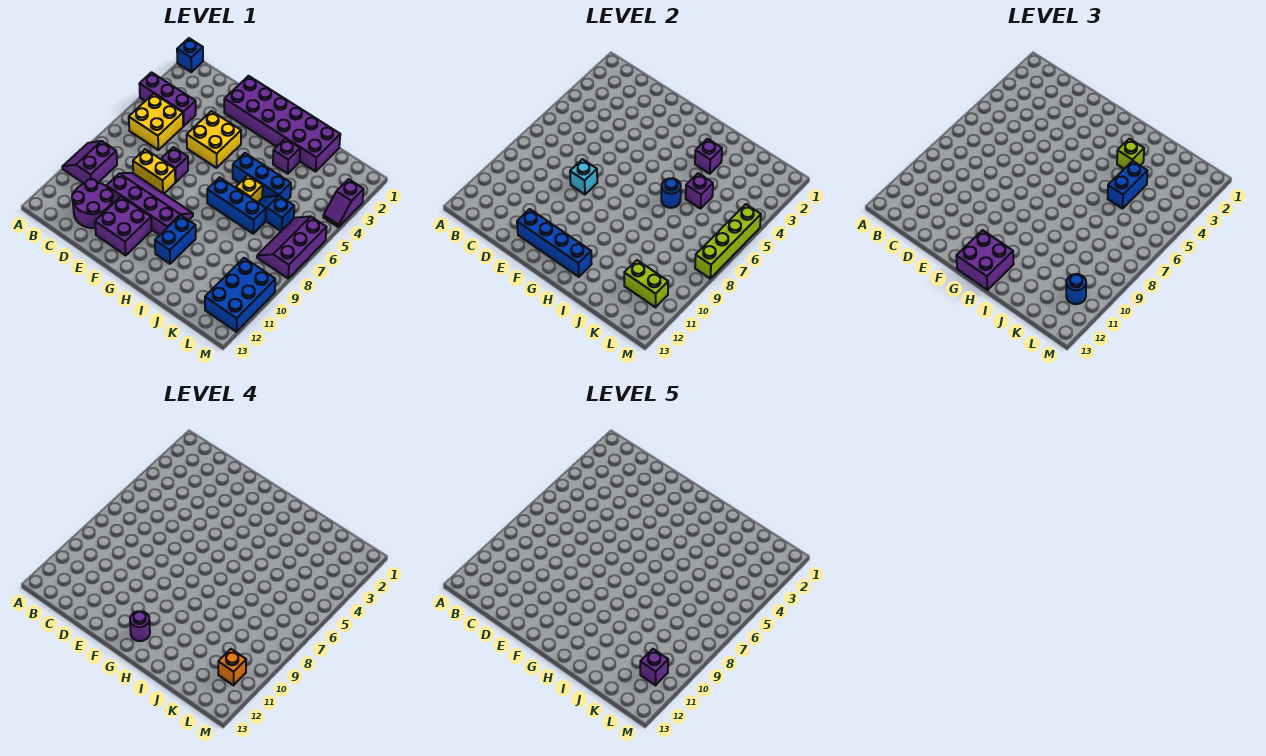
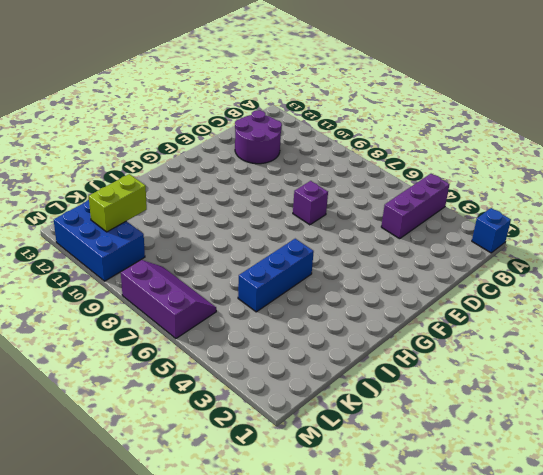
none -> purple 2x2 slope [62,141,117,184]
none -> yellow 2x2 brick [129,94,183,150]
none -> yellow 1x2 brick [133,149,175,194]
none -> purple 2x4 slope [107,173,193,235]

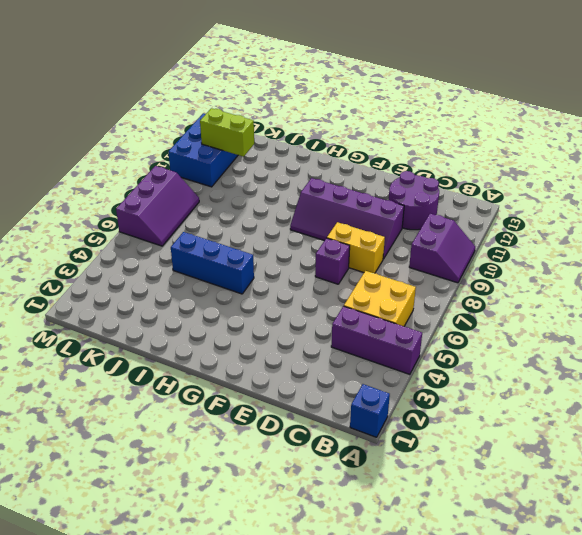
none -> purple 2x6 brick [224,76,340,172]
none -> yellow 2x2 brick [187,111,241,168]
none -> purple 2x2 brick [95,197,152,255]
none -> blue 1x3 brick [207,178,266,234]

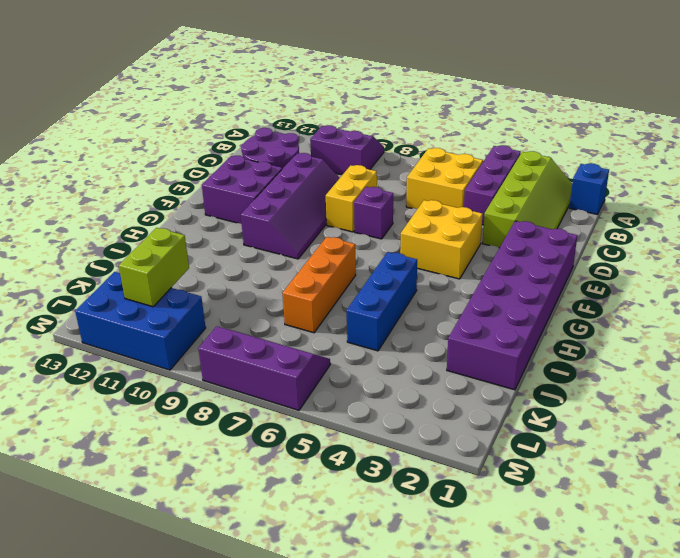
lime 2x4 slope [482,151,572,248] -> none
orange 1x3 brick [283,237,356,333] -> blue 1x3 brick [207,178,266,234]
none -> blue 1x2 brick [155,215,196,264]
none -> purple 1x1 brick [273,139,300,174]
none -> yellow 1x1 brick [236,175,263,202]
none -> blue 1x2 slope [258,196,294,231]

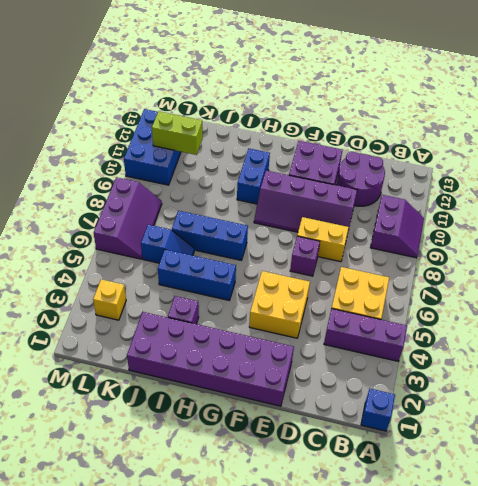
yellow 1x1 brick [93,279,126,320] -> yellow 1x1 brick moved to [236,175,263,202]
none -> purple 1x2 slope [323,179,364,227]
none -> cyan 1x1 brick [570,159,597,194]
none -> blue 1x4 brick [517,209,592,277]
none -> purple 1x1 brick [695,139,722,174]

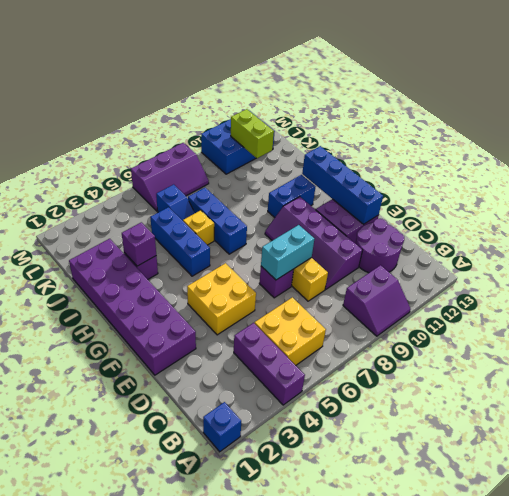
cyan 1x2 brick [261,225,314,280] -> cyan 1x1 brick [570,159,597,194]
none -> purple 1x2 slope [323,179,364,227]
none -> blue 1x1 round brick [661,178,681,208]
none -> purple 1x1 brick [686,173,713,209]
none -> lime 1x4 brick [695,204,761,278]

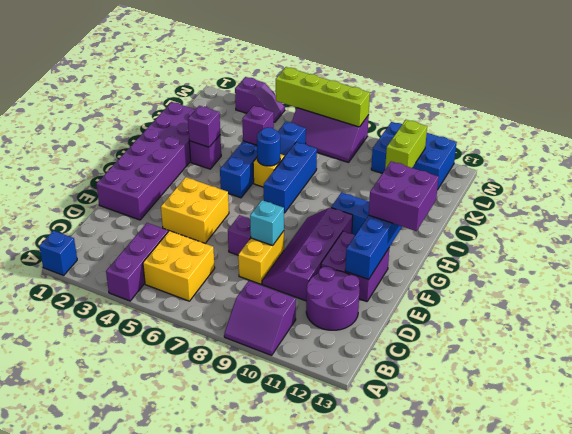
none -> lime 1x1 brick [1117,139,1144,169]
none -> blue 1x2 brick [1108,161,1147,209]
none -> blue 1x1 round brick [1066,274,1086,304]
none -> purple 1x1 round brick [130,611,150,641]

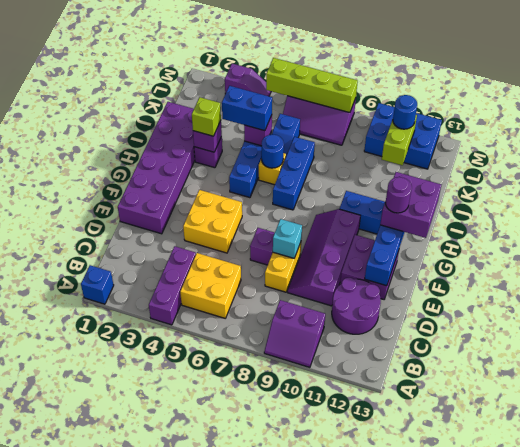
none -> orange 1x1 brick [218,649,246,685]
none -> purple 1x1 brick [640,649,668,685]

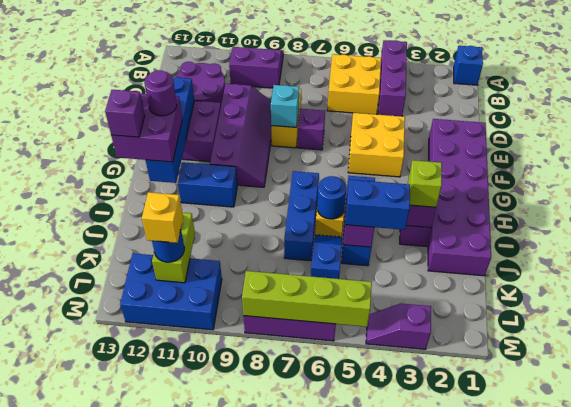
purple 1x1 brick [105,90,145,137] -> purple 1x1 brick moved to [640,649,668,685]
yellow 1x1 brick [142,192,183,243] -> orange 1x1 brick [218,649,246,685]

